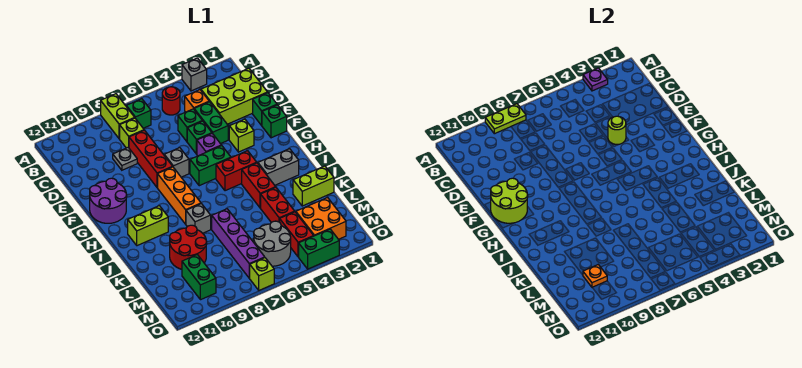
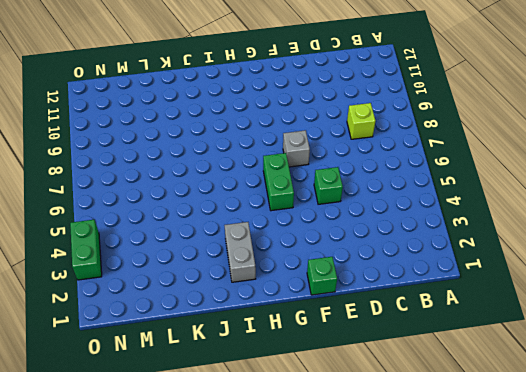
none -> grey 1x1 brick [182,58,207,91]
none -> lime 1x2 brick [101,94,134,139]
none -> red 1x1 round brick [162,87,180,115]
none -> green 1x1 brick [126,99,151,128]

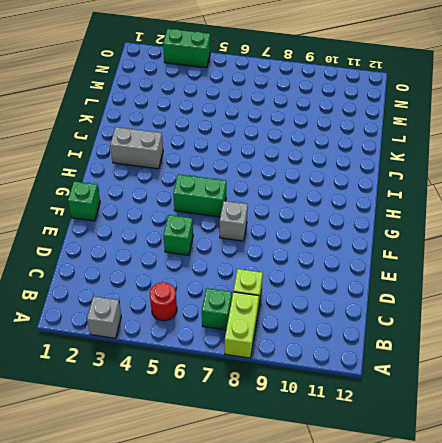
none -> lime 2x3 brick [201,68,268,124]
none -> orange 1x1 brick [185,90,209,112]
none -> green 1x2 brick [194,102,228,144]
none -> green 1x1 brick [178,109,202,141]

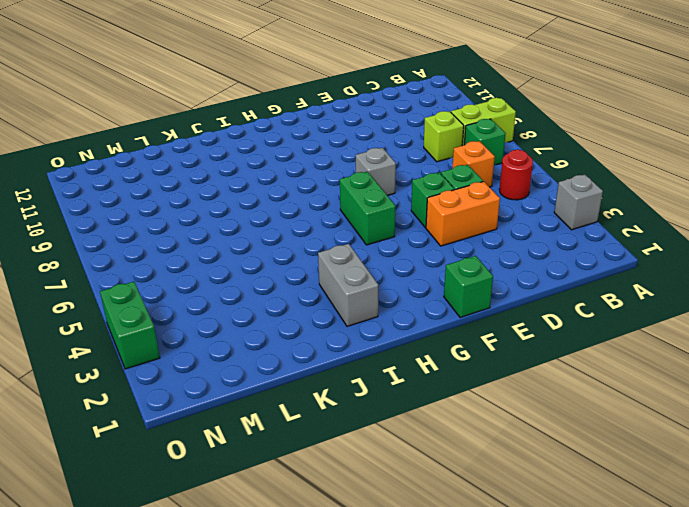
orange 1x1 brick [452,141,495,187] -> orange 1x1 brick moved to [185,90,209,112]
orange 1x2 brick [426,182,500,246] -> green 1x2 brick [194,102,228,144]
none -> lime 2x3 brick [201,68,268,124]
none -> red 1x3 brick [129,130,173,188]
none -> grey 1x1 plate [113,148,137,170]
none -> green 1x1 brick [253,93,277,125]

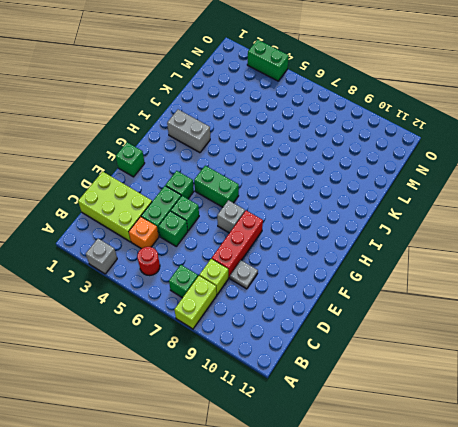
green 1x1 brick [166,171,194,199] -> green 1x1 brick moved to [253,93,277,125]
none -> lime 1x1 brick [229,119,254,152]
none -> purple 1x1 brick [197,133,221,156]
none -> purple 2x2 round brick [90,178,127,223]
none -> orange 1x3 brick [158,167,201,224]

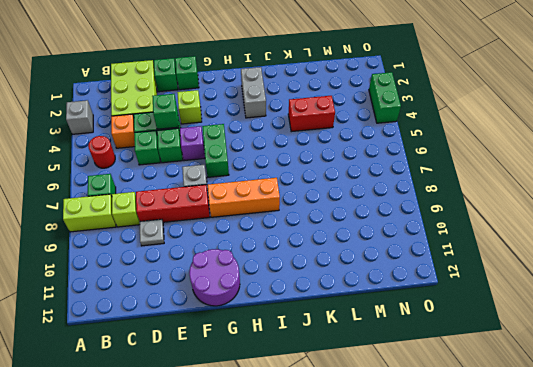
green 1x1 brick [152,94,179,129] -> lime 1x1 round brick [608,116,626,145]
none -> red 1x2 brick [216,151,257,191]
none -> red 1x2 brick [242,163,276,208]
none -> lime 1x2 brick [128,206,168,246]
none -> grey 1x1 brick [186,204,211,233]

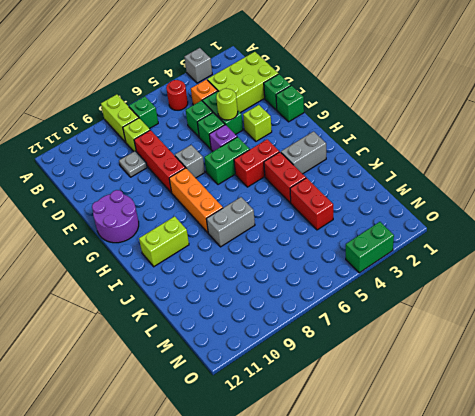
grey 1x2 brick [206,197,255,247] -> grey 1x1 brick [186,204,211,233]
none -> lime 1x2 brick [293,166,334,206]
none -> purple 1x4 brick [212,209,265,278]
none -> red 2x2 round brick [170,225,207,269]
none -> orange 2x2 brick [296,198,346,239]

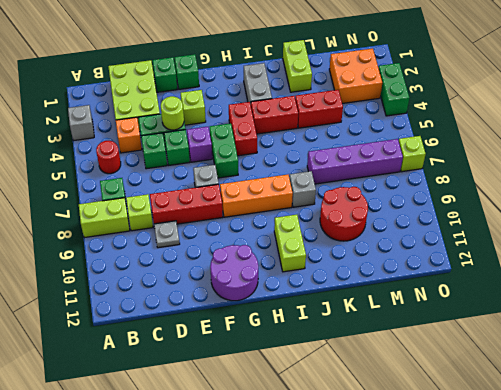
none -> red 1x2 brick [280,212,313,257]
none -> grey 2x2 round brick [254,221,291,266]
none -> green 1x2 brick [182,255,216,300]
none -> purple 1x1 plate [583,68,608,91]

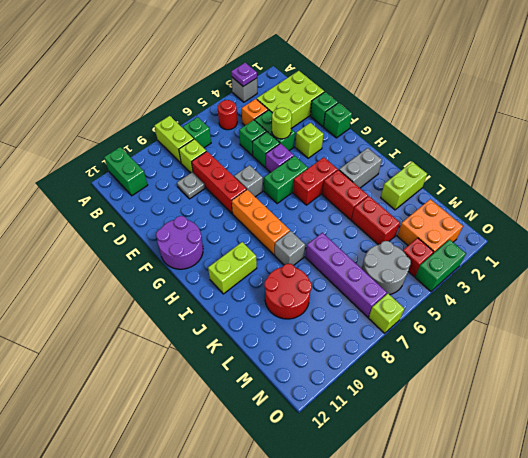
green 1x2 brick [104,147,147,196] -> green 1x2 brick moved to [182,255,216,300]
red 1x1 brick [403,238,434,276] -> red 1x2 brick [280,212,313,257]
none -> lime 1x2 plate [485,104,526,134]
none -> lime 2x2 round brick [491,178,528,223]
none -> orange 1x1 plate [583,265,607,287]

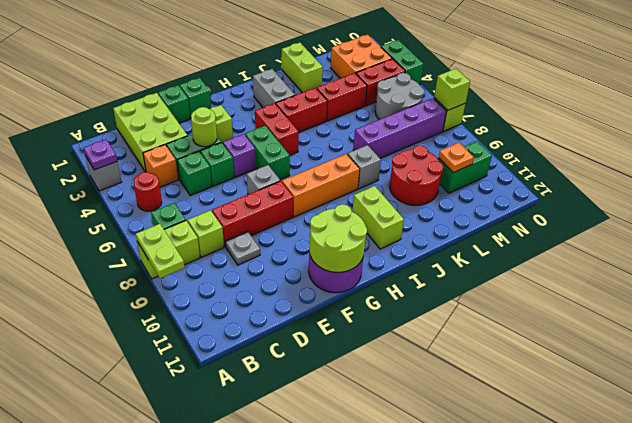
lime 1x1 brick [434,69,470,110] -> none

